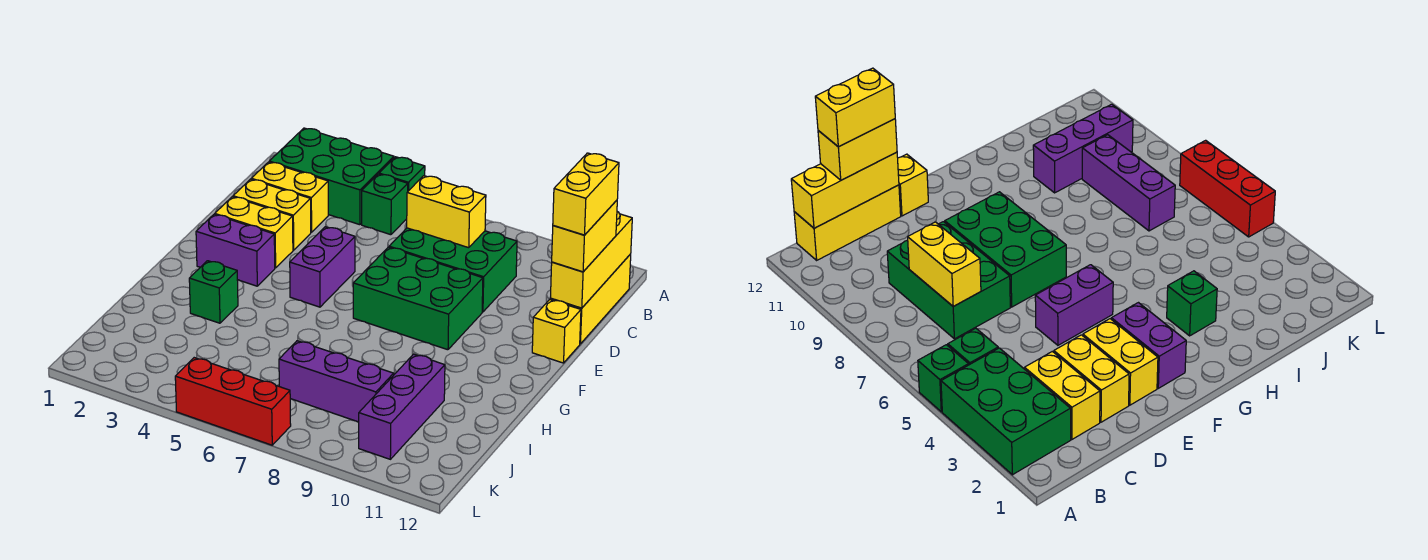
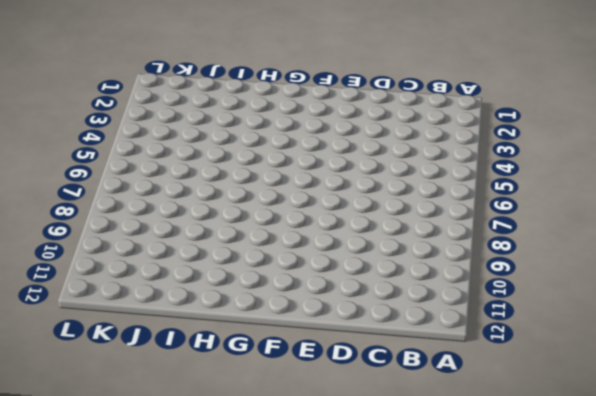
none -> green 2x3 brick [269,128,394,225]
none -> green 1x1 brick [379,157,425,191]
none -> green 1x1 brick [362,174,408,235]

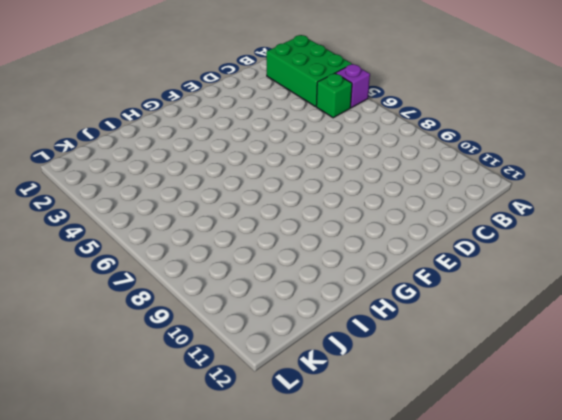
purple 1x1 brick [336,64,370,108] -> green 1x1 brick [379,157,425,191]
none -> yellow 1x3 brick [550,254,631,344]
none -> yellow 1x2 brick [251,162,328,232]
none -> green 2x3 brick [389,228,517,312]

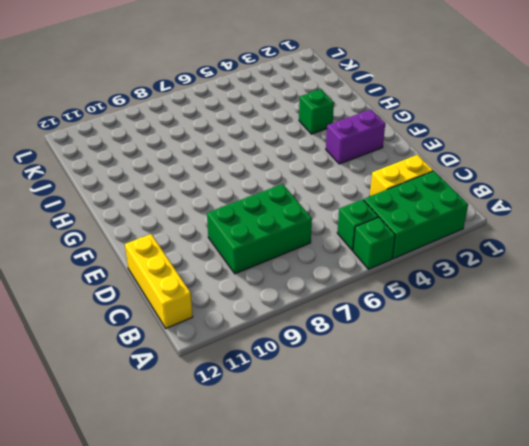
none -> yellow 1x2 brick [233,179,311,250]
none -> yellow 1x2 brick [215,197,293,268]
none -> purple 1x2 brick [290,227,355,307]

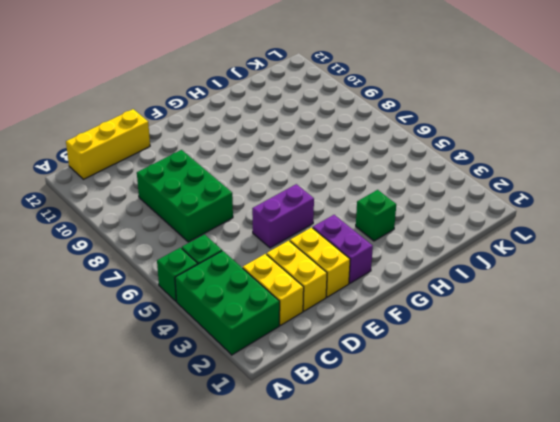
none -> green 2x3 brick [353,247,483,350]
none -> yellow 1x1 brick [532,300,581,363]
none -> purple 1x3 brick [359,354,445,459]

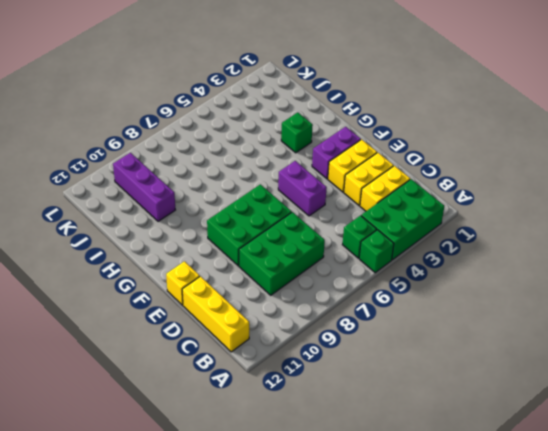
none -> purple 1x3 brick [279,341,394,422]
none -> red 1x3 brick [175,358,291,445]
none -> yellow 1x3 brick [550,212,632,308]

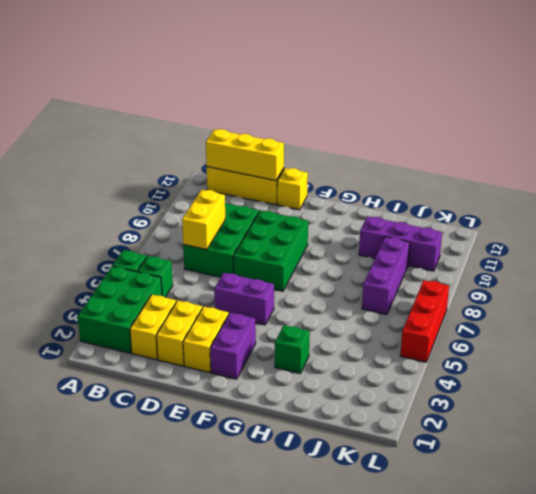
none -> yellow 1x2 brick [552,200,617,272]
none -> yellow 1x2 brick [553,153,619,235]

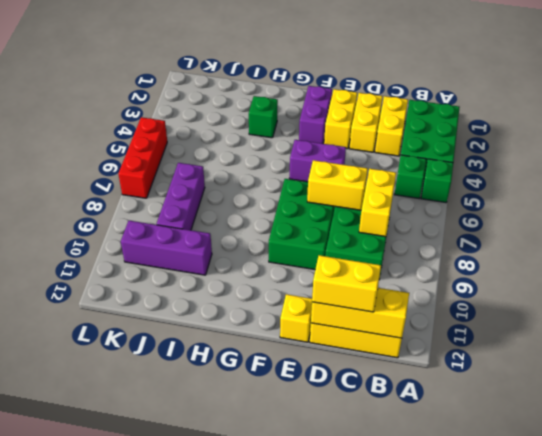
yellow 1x2 brick [307,160,368,210] -> yellow 1x2 brick moved to [553,153,619,235]

